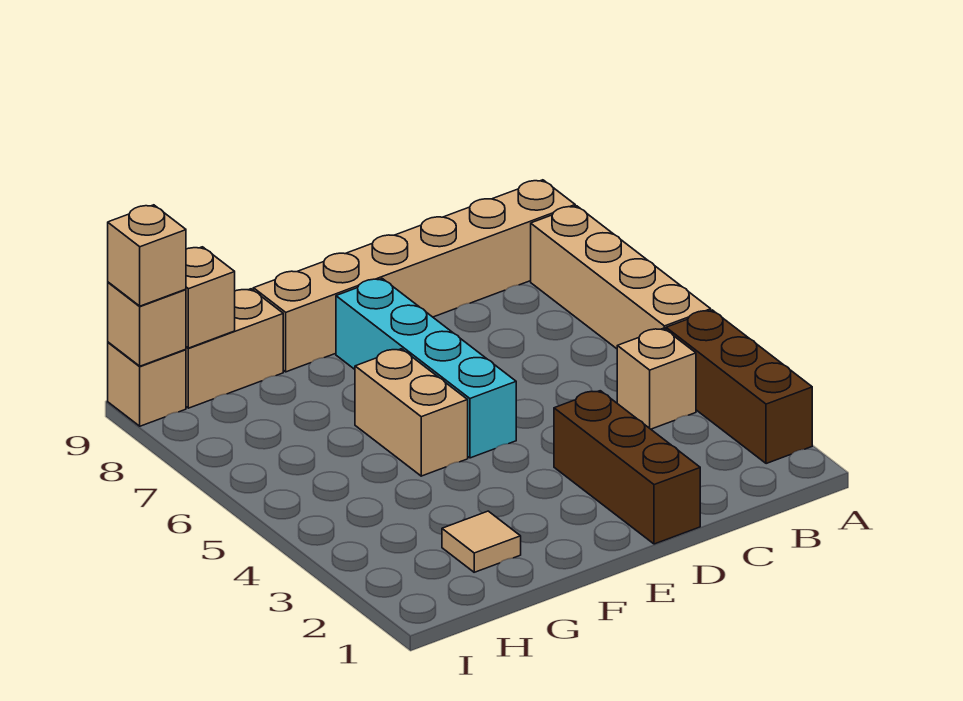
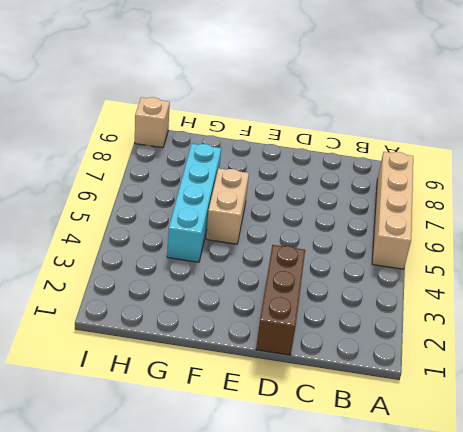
cyan 1x4 brick [167,144,221,262] -> cyan 1x4 brick moved to [336,279,516,458]
none -> brown 1x3 brick [666,310,812,464]
none -> tan 1x6 brick [253,180,575,372]
none -> tan 1x1 brick [617,328,696,429]

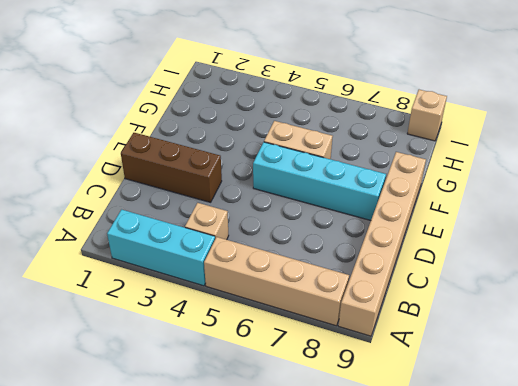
cyan 1x3 brick [107,210,215,286] -> brown 1x3 brick [666,310,812,464]
none -> tan 1x1 tile [442,511,521,572]
none -> tan 1x2 brick [186,289,283,408]
none -> tan 1x1 brick [186,247,235,348]

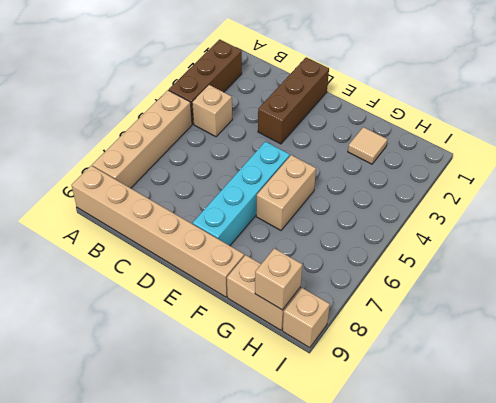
none -> tan 1x1 brick [108,282,186,366]
none -> tan 1x1 brick [108,205,186,306]

